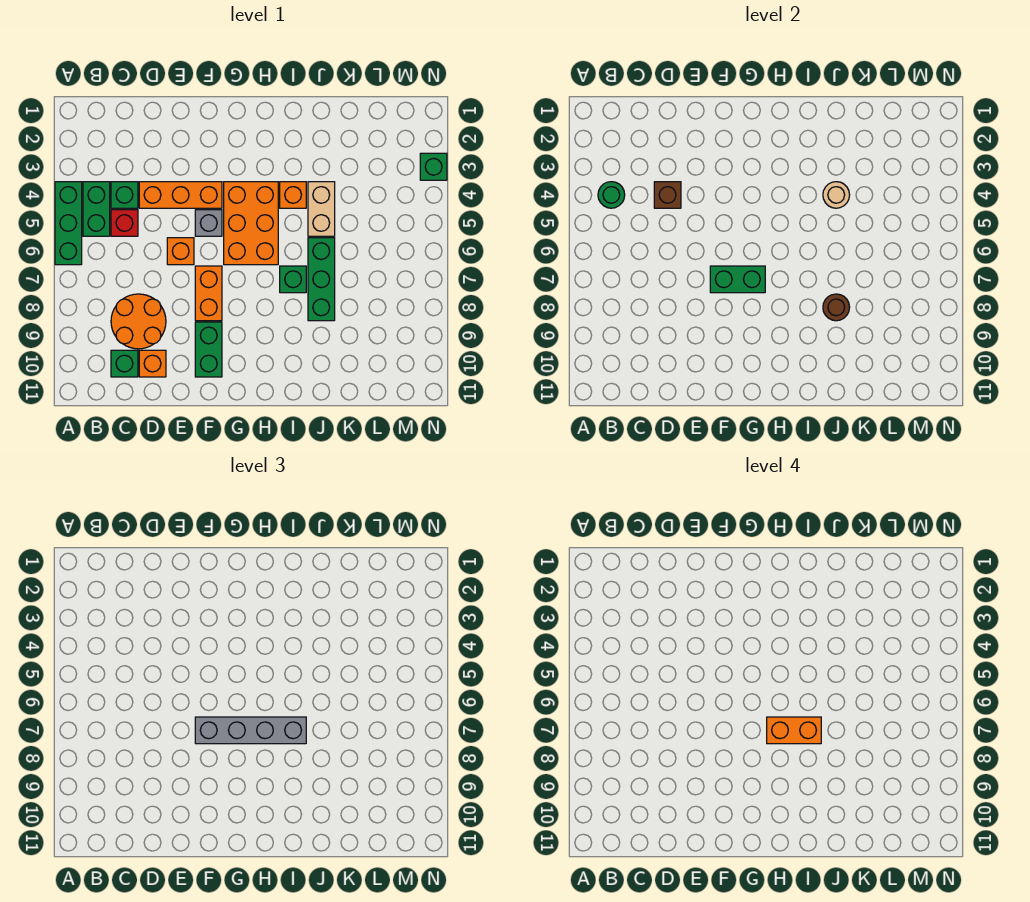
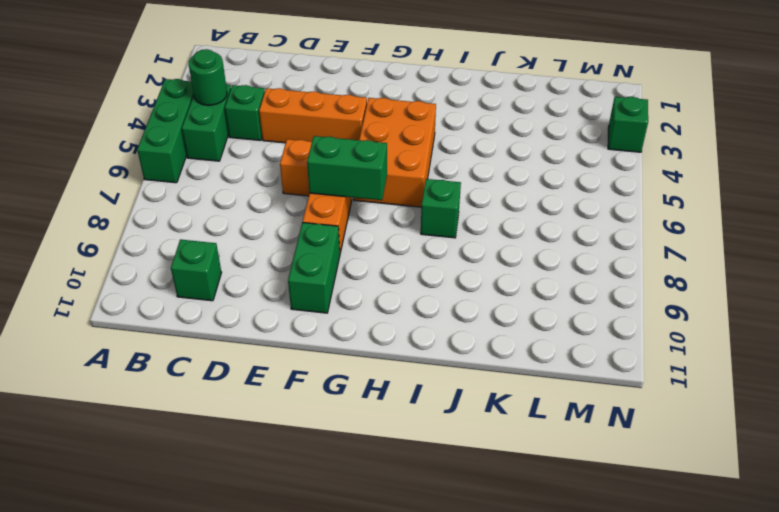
none -> red 1x1 brick [111,210,138,236]
none -> orange 2x2 round brick [111,294,166,349]
none -> orange 1x1 brick [139,350,166,377]

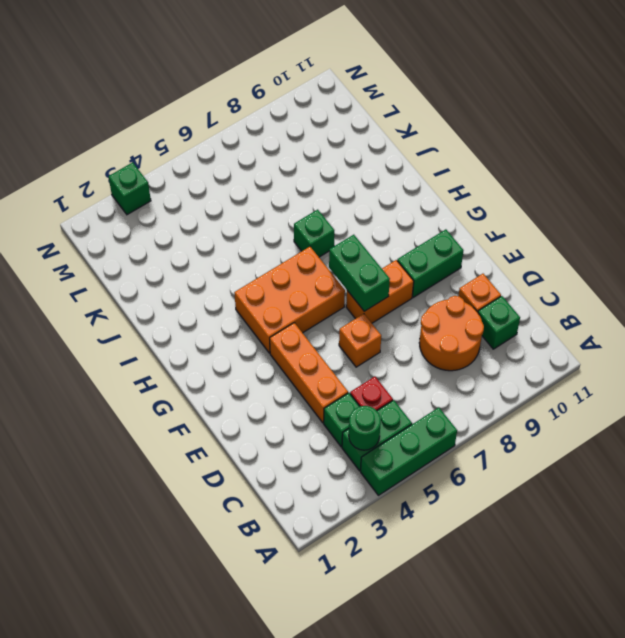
none -> grey 1x1 brick [195,210,222,236]
none -> orange 1x1 brick [280,182,306,208]
none -> tan 1x2 brick [308,182,335,236]

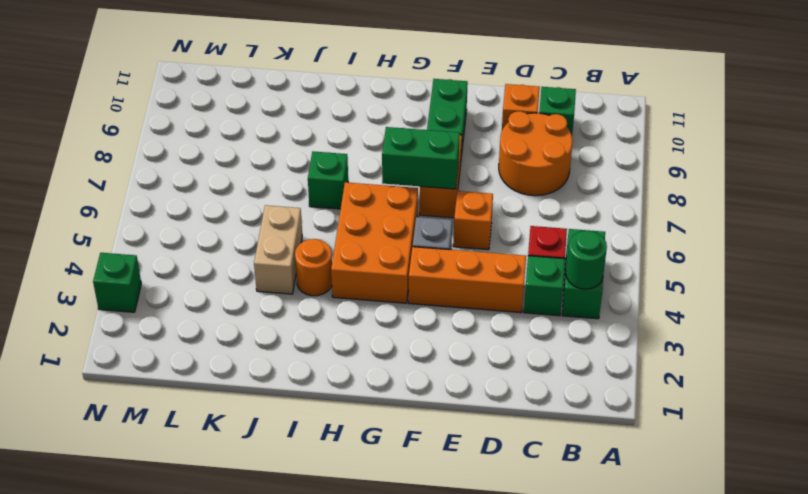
orange 1x1 round brick [295,239,332,296] -> orange 1x1 brick [280,182,306,208]
none -> green 1x3 brick [55,182,82,265]
none -> green 1x3 brick [308,238,335,321]
none -> brown 1x1 brick [654,182,681,208]

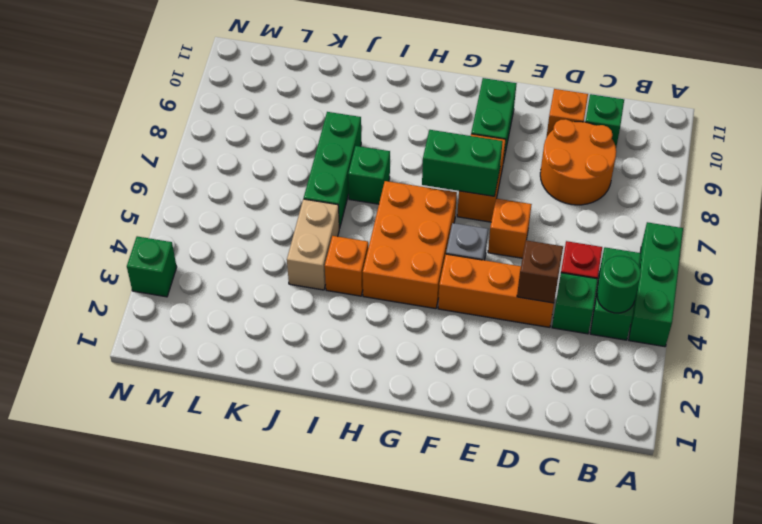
none -> tan 1x1 round brick [823,182,850,208]
none -> brown 1x1 round brick [823,294,850,321]
none -> grey 1x4 brick [195,717,306,744]

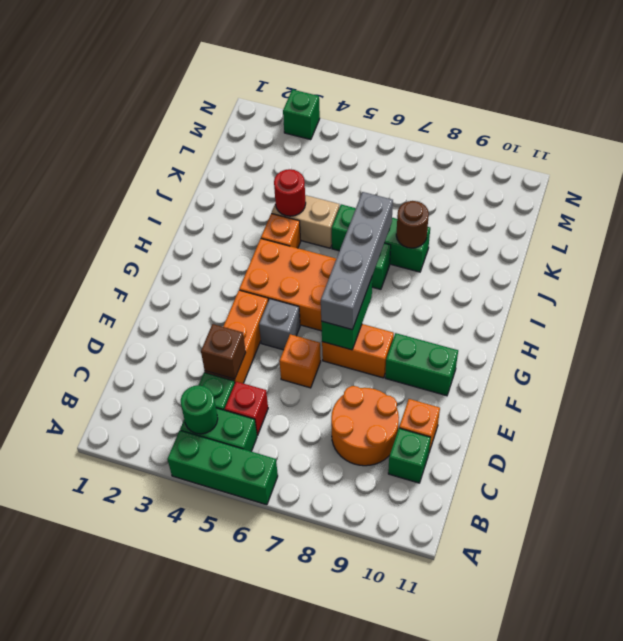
red 1x1 round brick [274,169,306,216] -> tan 1x1 round brick [823,182,850,208]
none -> orange 1x2 brick [767,717,821,744]

